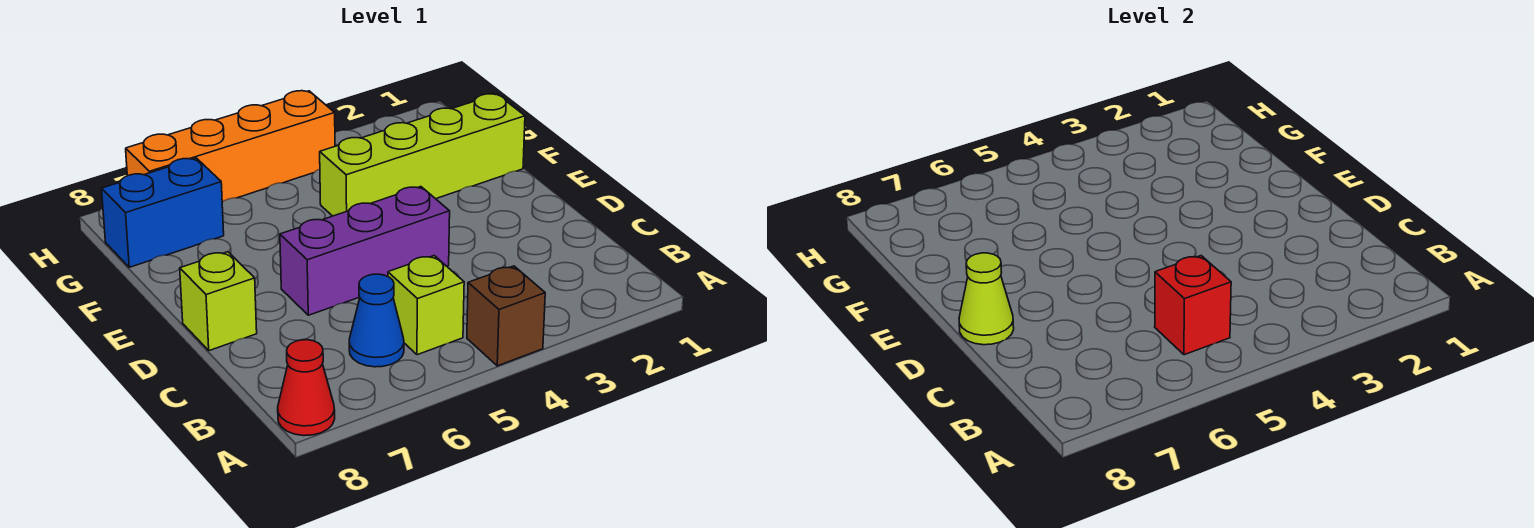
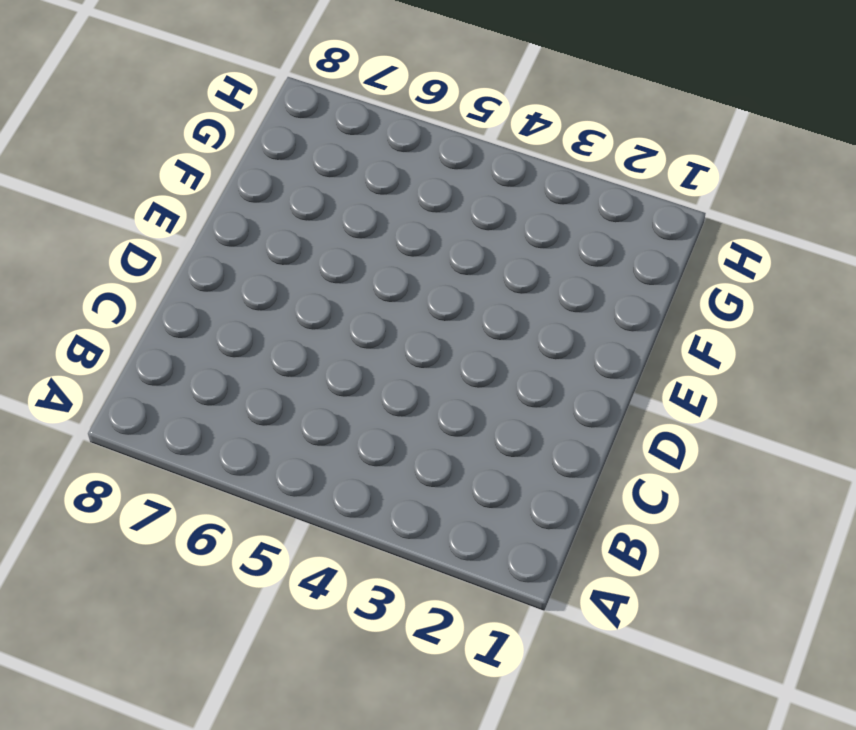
none -> brown 1x1 brick [467,266,545,366]
none -> red 1x1 cone [278,340,335,436]

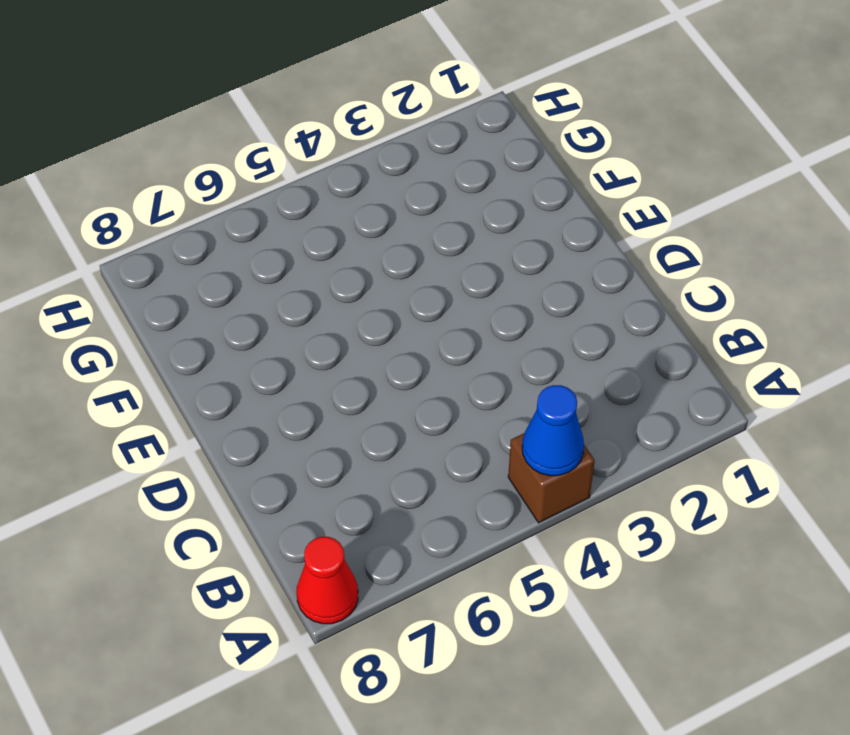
blue 1x1 cone [522,385,584,476] -> blue 1x1 cone moved to [349,274,404,367]
none -> lime 1x1 brick [388,256,464,355]
none -> purple 1x3 brick [280,187,450,315]

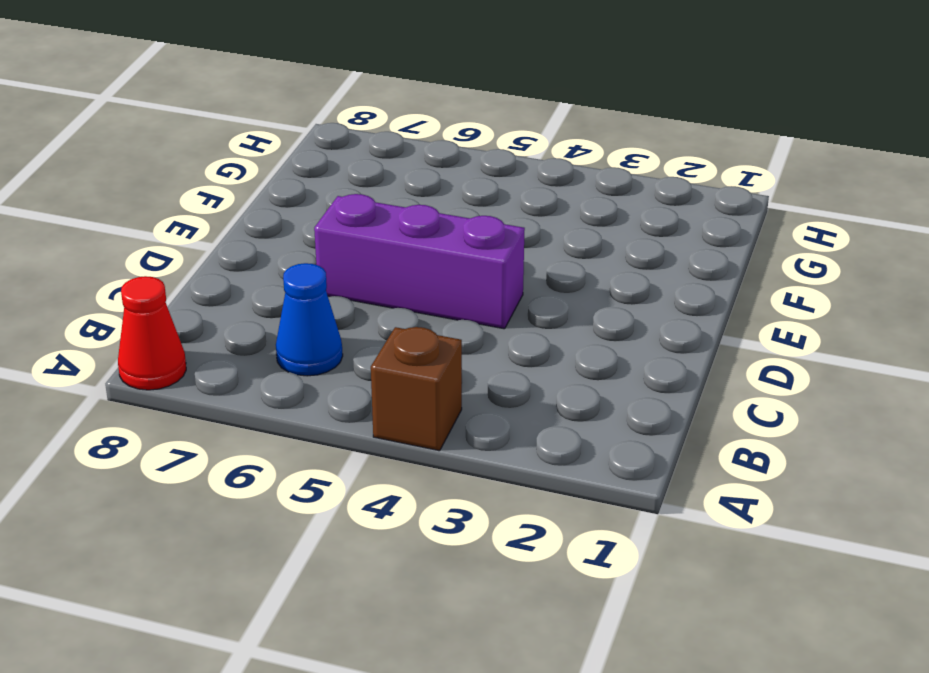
none -> lime 1x1 brick [388,256,464,355]
none -> lime 1x1 brick [180,252,257,351]

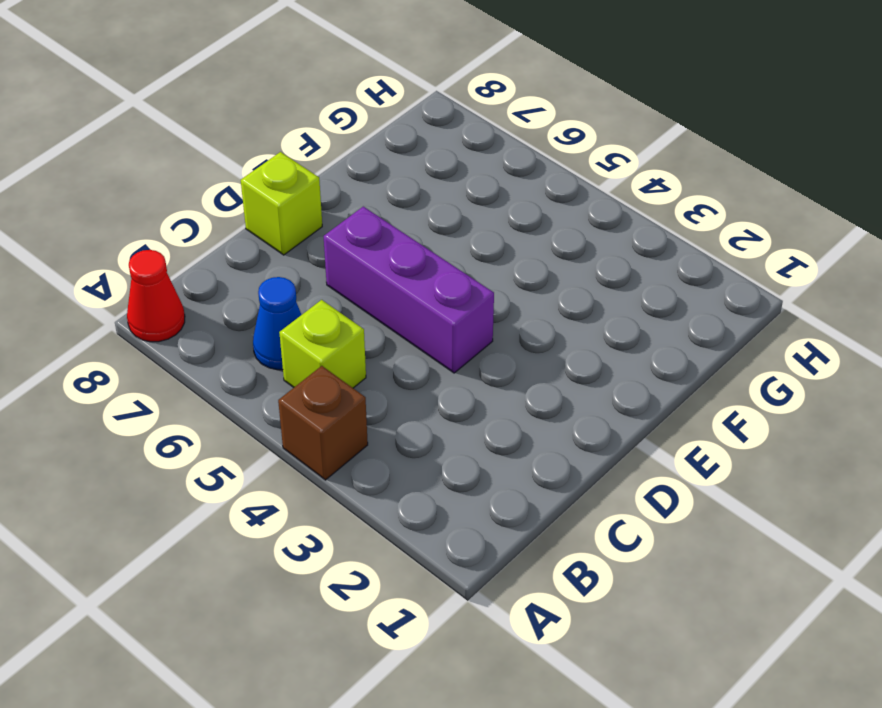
none -> lime 1x4 brick [320,94,525,216]
none -> blue 1x2 brick [102,158,224,267]

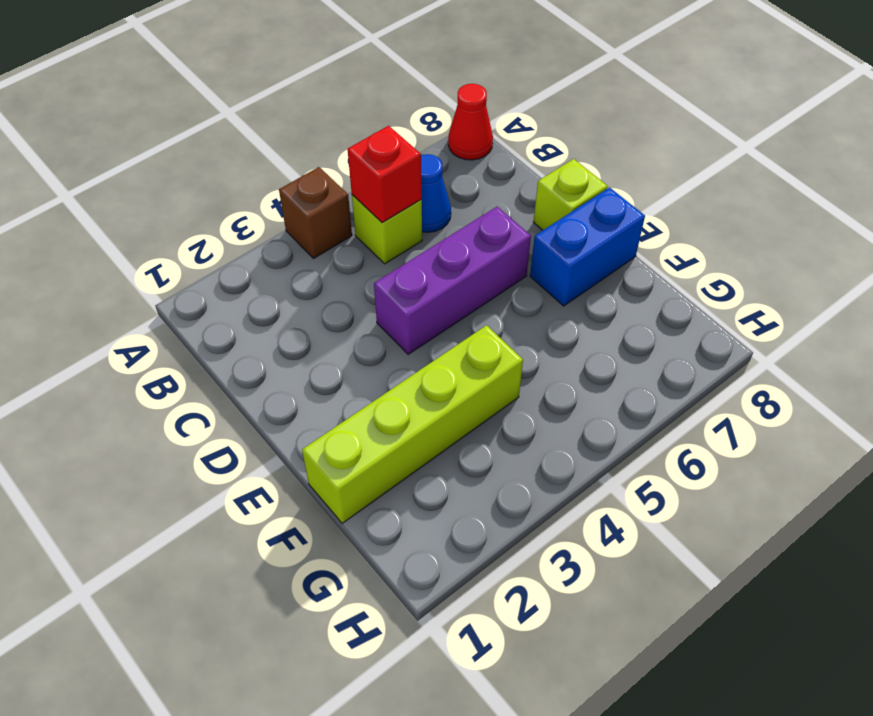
blue 1x2 brick [530,188,645,306] -> blue 1x2 brick moved to [102,158,224,267]
none -> orange 1x4 brick [126,91,335,202]
none -> lime 1x1 cone [959,253,1014,345]

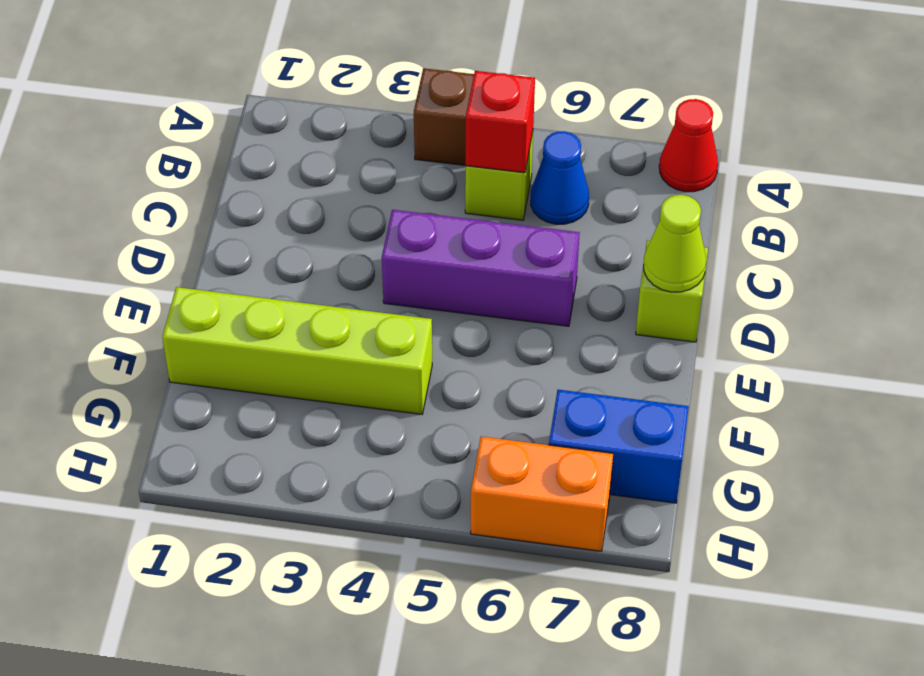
orange 1x2 brick [471,437,613,551] -> orange 1x4 brick [126,91,335,202]

